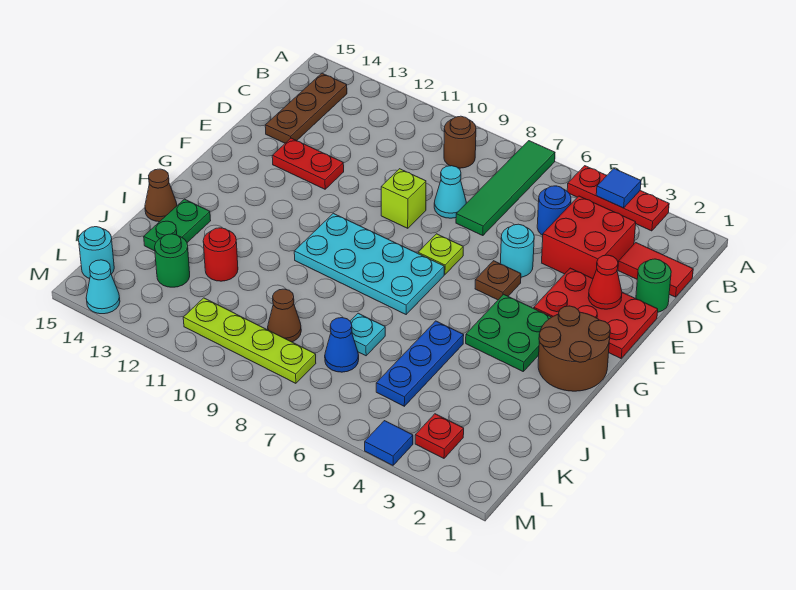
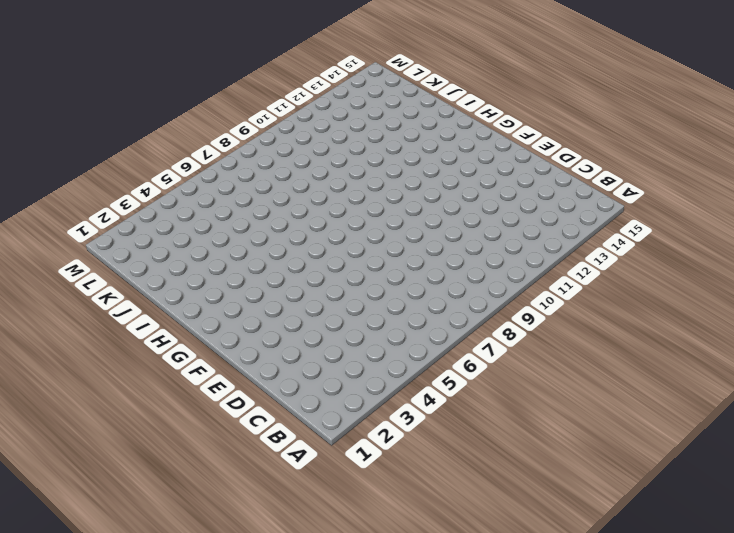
none -> red 1x3 plate [567,166,669,231]
none -> green 1x4 tile [456,141,555,236]
none -> brown 1x1 round brick [444,116,476,168]
none -> brown 1x3 plate [265,73,347,143]

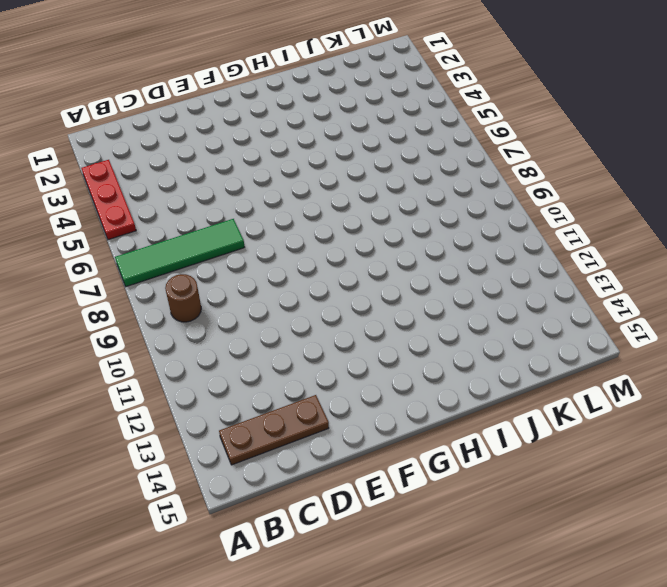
none -> red 1x2 tile [618,243,693,297]
none -> red 2x2 brick [542,196,636,278]
none -> blue 1x1 round brick [537,186,571,235]
none -> green 1x1 round brick [636,259,671,312]

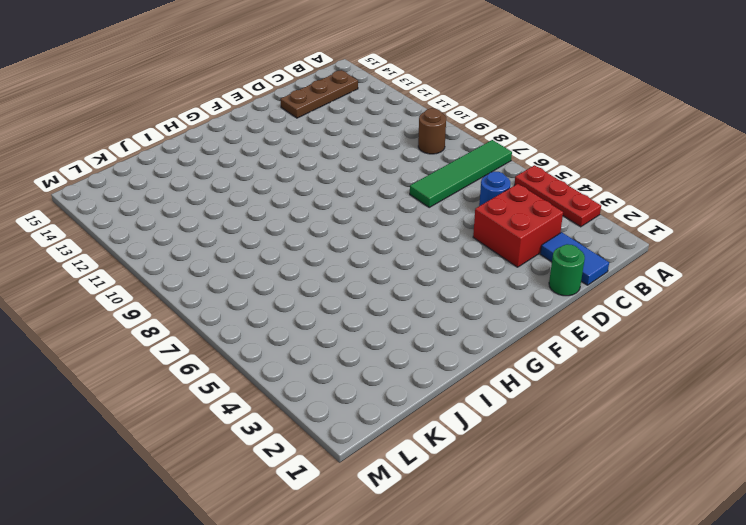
blue 1x2 tile [540,232,609,285] -> red 1x2 tile [618,243,693,297]
none -> cyan 1x1 cone [434,166,466,218]
none -> red 2x3 plate [534,268,658,358]
none -> cyan 1x1 round brick [500,224,534,277]
none -> lime 1x1 brick [381,169,426,228]

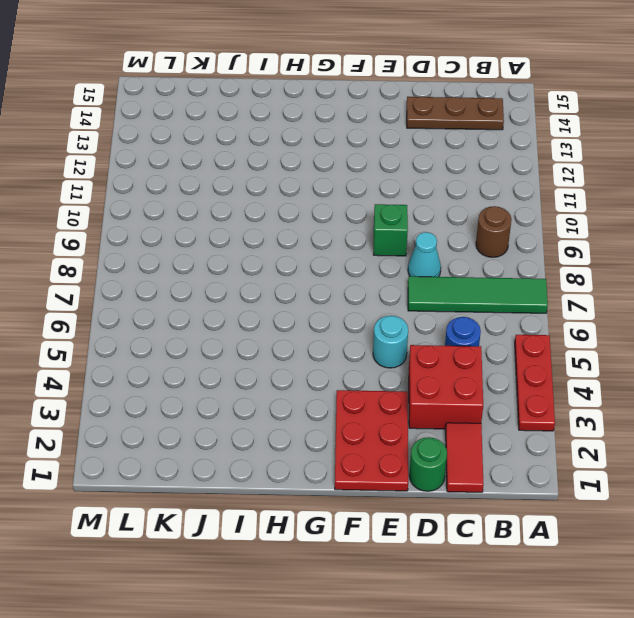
green 1x1 brick [374,204,408,256] -> lime 1x1 brick [381,169,426,228]
none -> red 1x2 plate [272,138,344,189]
none -> brown 1x1 plate [475,261,521,300]
none -> lime 1x1 plate [418,234,463,274]
none -> brown 2x2 round brick [538,306,610,391]

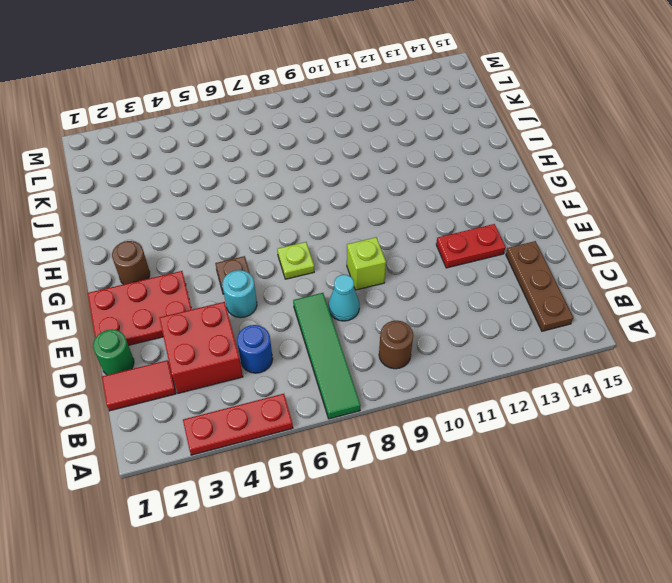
brown 1x1 round brick [112,241,150,285] -> brown 2x2 round brick [538,306,610,391]
none -> green 2x2 plate [466,294,551,371]
none -> cyan 2x4 plate [294,213,444,314]
none -> blue 1x3 plate [376,321,464,406]
none -> green 1x2 plate [144,199,211,251]

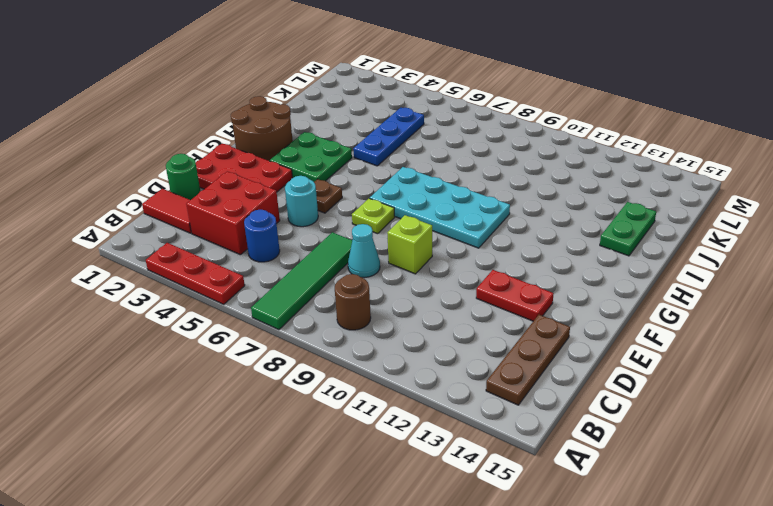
none -> brown 1x1 cone [145,169,177,222]
none -> cyan 1x1 plate [350,313,385,356]
none -> red 1x1 round brick [203,228,238,281]
none -> blue 1x1 cone [325,318,359,372]

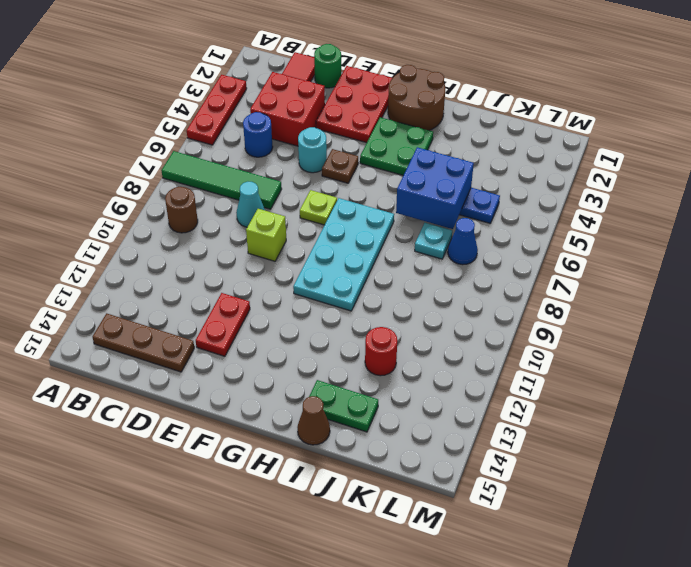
blue 2x2 brick [396,147,474,229] -> none
none -> brown 1x1 cone [268,289,301,342]
none -> green 1x1 round brick [155,234,190,287]
none -> red 1x1 plate [415,414,464,458]
none -> lime 1x4 plate [183,298,316,383]

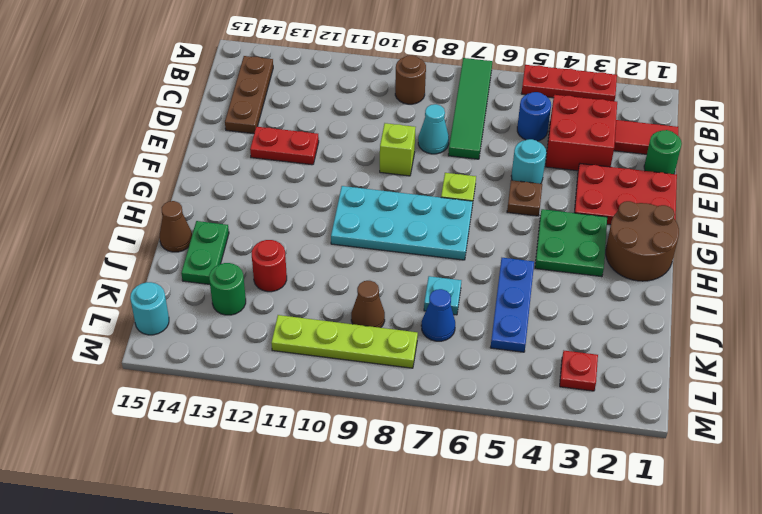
none -> blue 1x1 tile [365,421,413,465]
none -> cyan 1x1 cone [86,260,120,314]
none -> blue 1x1 tile [596,169,641,208]
none -> red 1x1 cone [588,255,622,309]

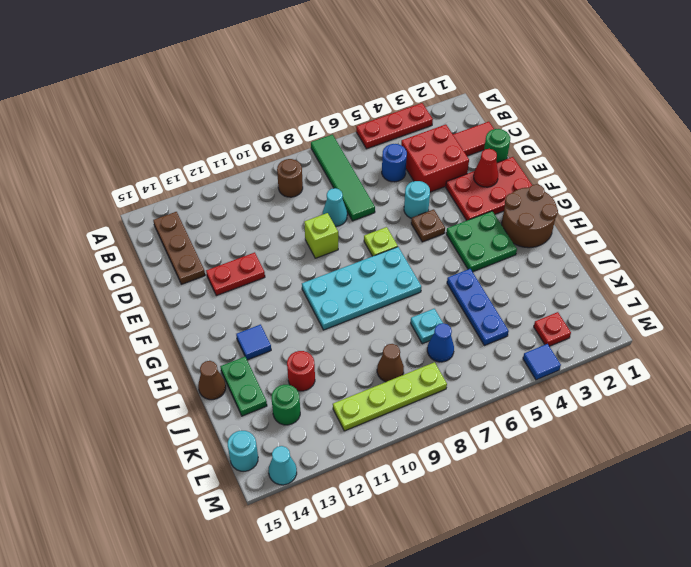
blue 1x1 tile [236,325,271,360] -> blue 1x1 tile moved to [596,169,641,208]

